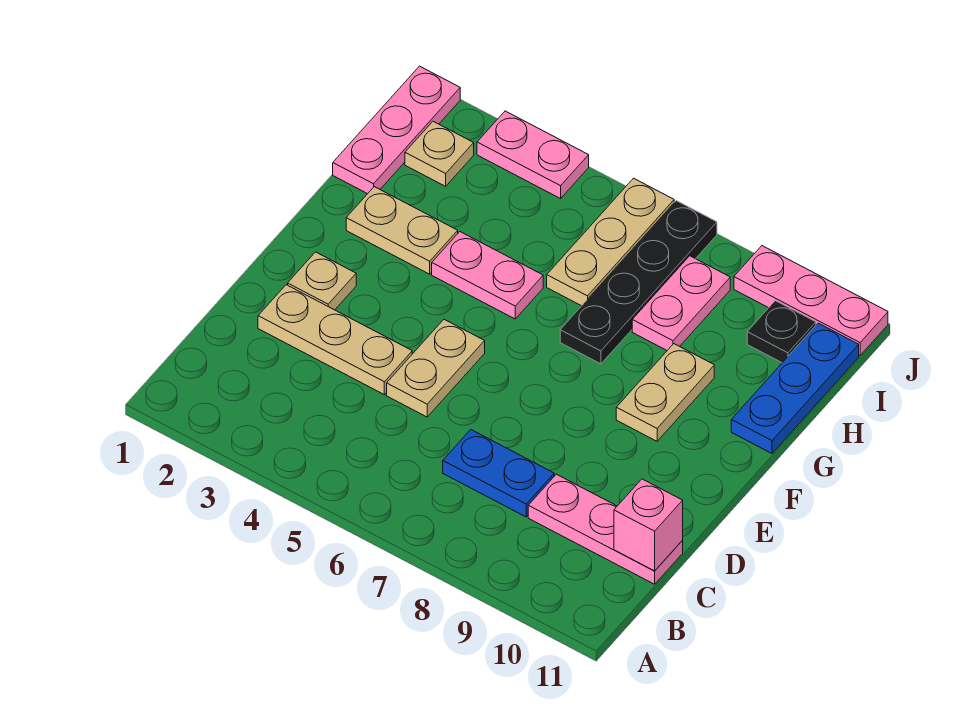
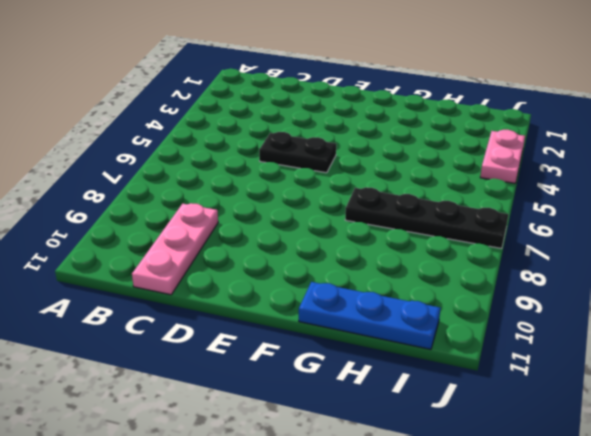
black 1x2 plate [259,132,336,173] -> tan 1x2 plate [387,319,485,417]
none -> blue 1x2 plate [443,430,554,517]
none -> tan 1x3 plate [258,285,412,395]
none -> tan 1x1 plate [288,252,356,310]

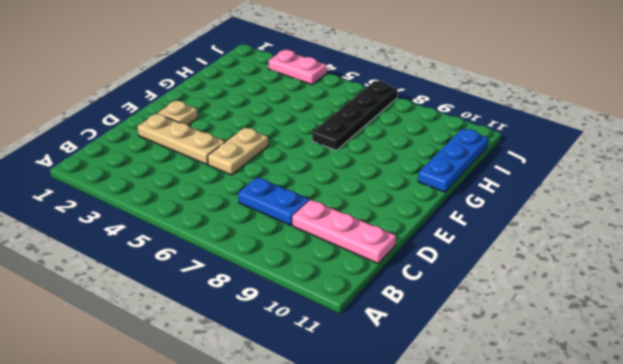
none -> tan 1x2 plate [616,344,714,441]
none -> tan 1x2 plate [346,187,458,274]
none -> pink 1x2 plate [432,232,543,319]

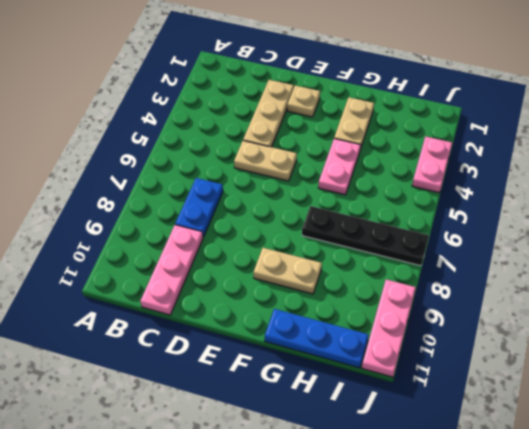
none -> pink 1x3 plate [333,66,460,194]
none -> tan 1x3 plate [547,178,674,306]
none -> pink 1x2 plate [632,256,730,350]

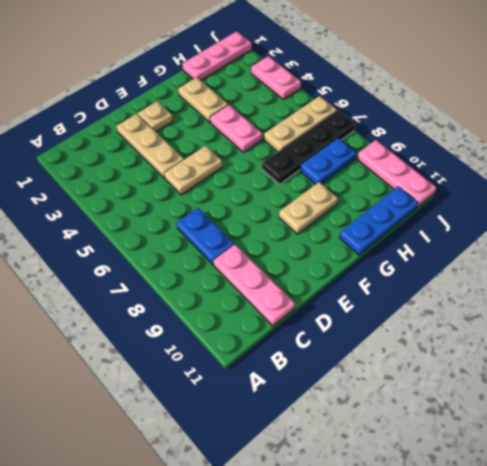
blue 1x2 plate [300,138,356,184] -> pink 1x2 plate [632,256,730,350]
none -> tan 1x1 plate [405,121,474,186]
none -> black 1x1 plate [747,301,816,363]
none -> pink 1x1 brick [614,479,683,571]

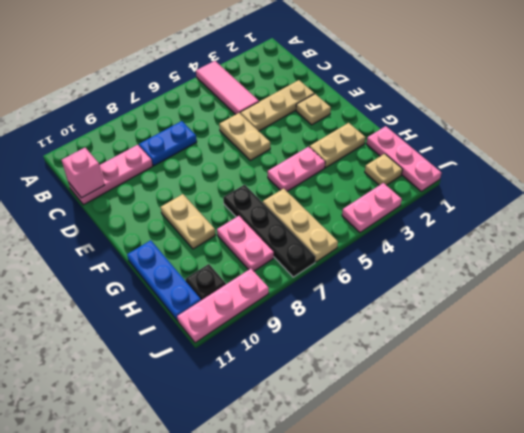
pink 1x3 tile [196,61,259,115] -> none

